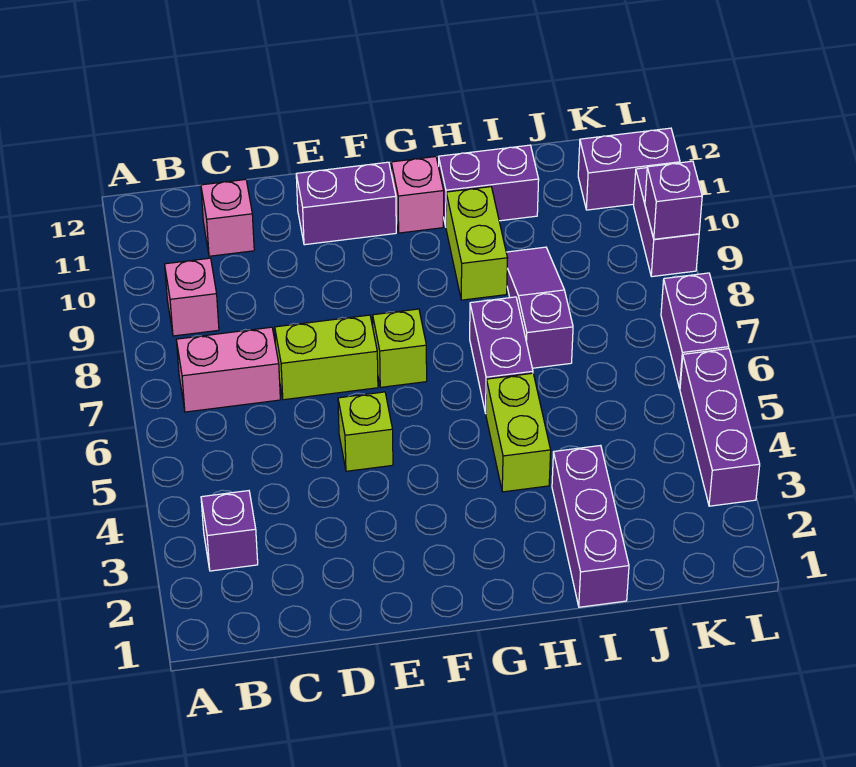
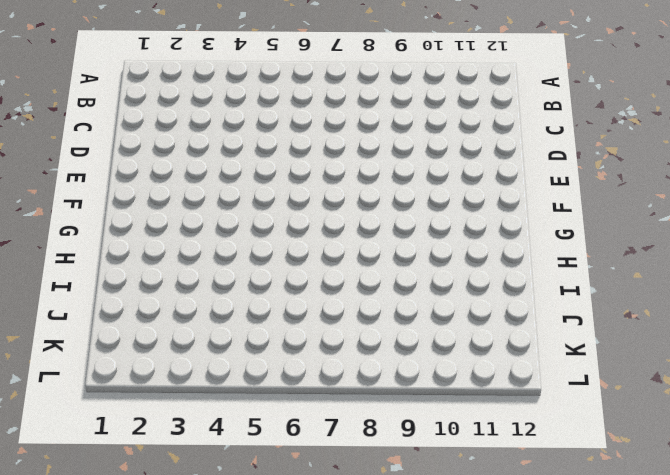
none -> purple 1x1 brick [201,491,258,571]
none -> pink 1x2 brick [176,327,280,412]
none -> pink 1x1 brick [165,258,219,336]

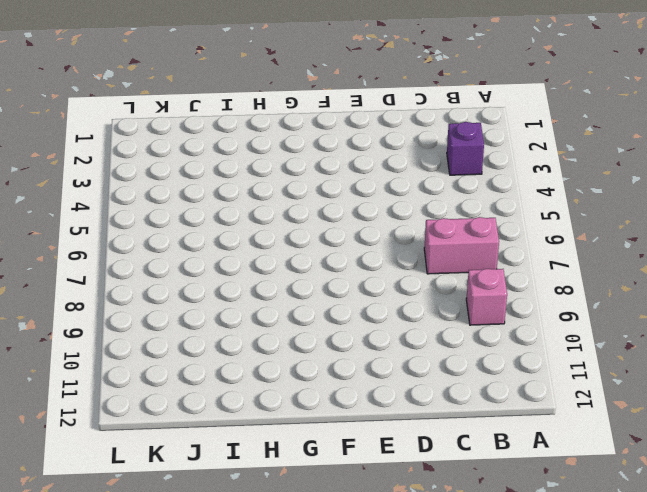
none -> pink 1x1 brick [201,179,254,256]
none -> lime 1x2 brick [275,315,378,400]
none -> lime 1x1 brick [338,392,393,471]

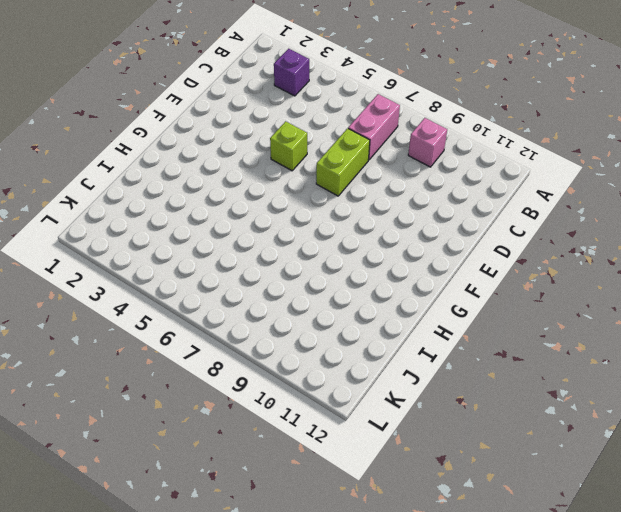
none -> pink 1x1 brick [201,179,254,256]
none -> purple 1x2 brick [296,162,396,245]
none -> lime 1x1 brick [373,309,427,387]

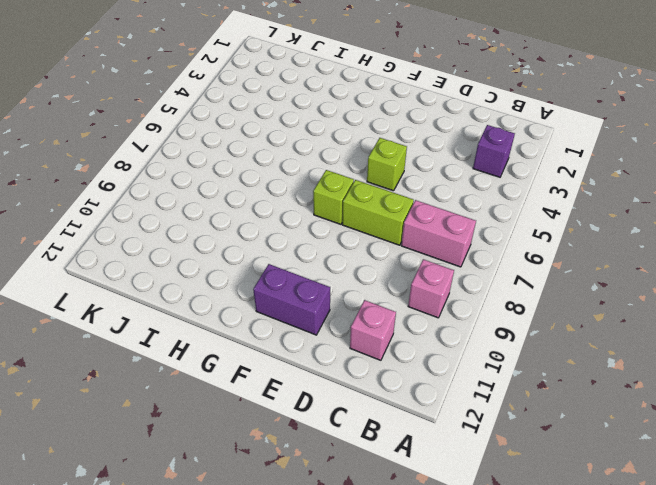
none -> pink 1x1 brick [391,157,444,233]
none -> lime 1x2 brick [486,373,551,492]
none -> purple 1x2 brick [470,297,533,413]

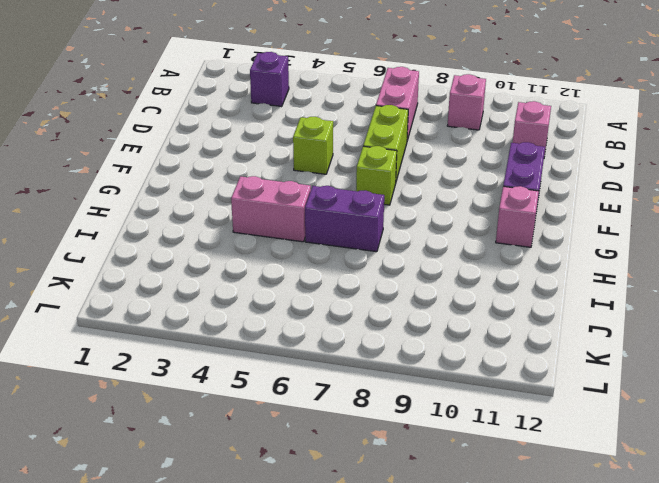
pink 1x2 brick [231,176,311,242] -> lime 1x2 brick [486,373,551,492]
none -> lime 1x2 brick [446,187,508,300]
none -> purple 1x2 brick [439,145,539,226]
none -> purple 1x3 brick [552,445,629,607]

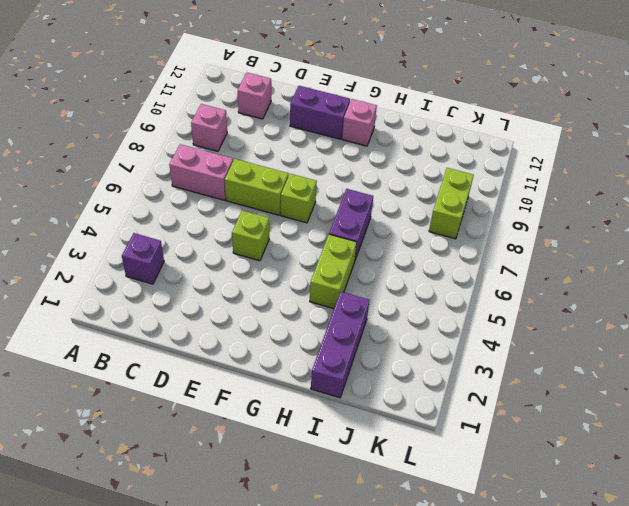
lime 1x2 brick [429,168,474,239] -> lime 1x2 brick moved to [446,187,508,300]
none -> purple 1x2 brick [439,145,539,226]
none -> purple 1x3 slope [506,247,573,368]
none -> purple 1x2 brick [578,128,680,210]

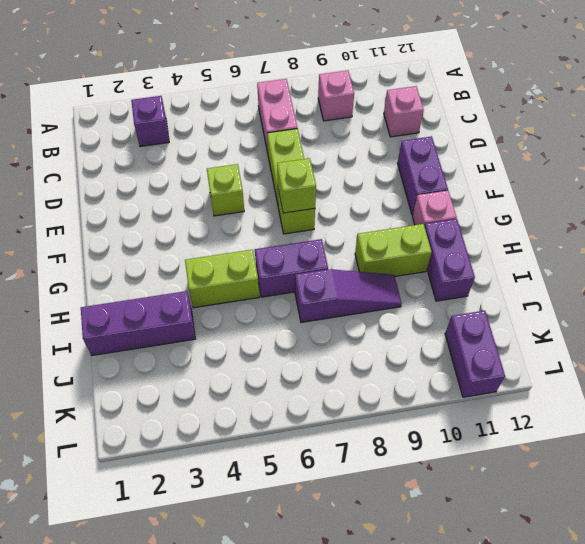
lime 1x1 brick [277,158,316,213] -> none
none -> purple 1x3 brick [680,349,760,506]
none -> purple 1x2 brick [661,273,729,389]
none -> purple 1x2 brick [634,168,699,277]

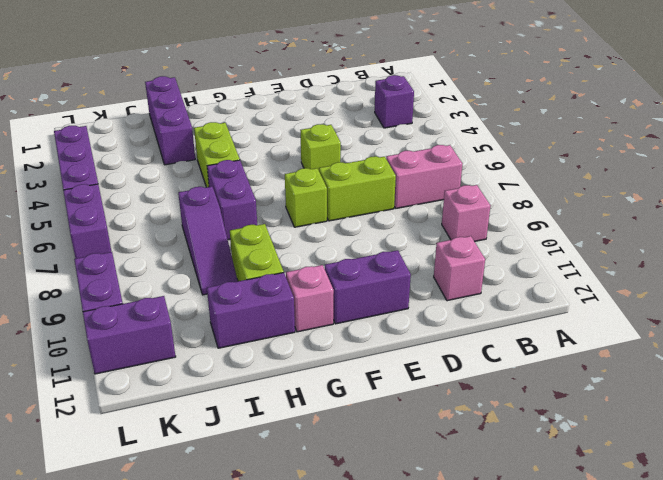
none -> purple 1x1 brick [645,161,702,239]

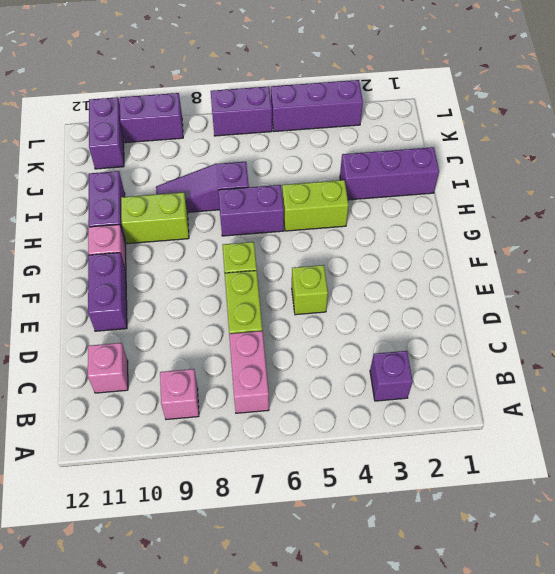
none -> purple 1x1 brick [645,161,702,239]

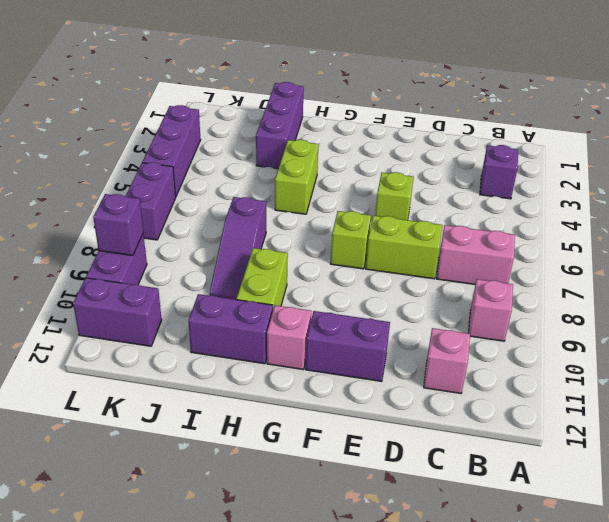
none -> purple 1x2 brick [470,297,533,413]

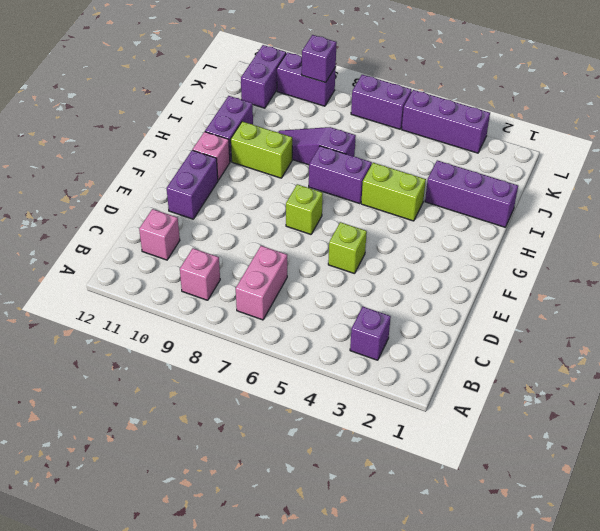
none -> lime 1x2 brick [275,315,378,400]

